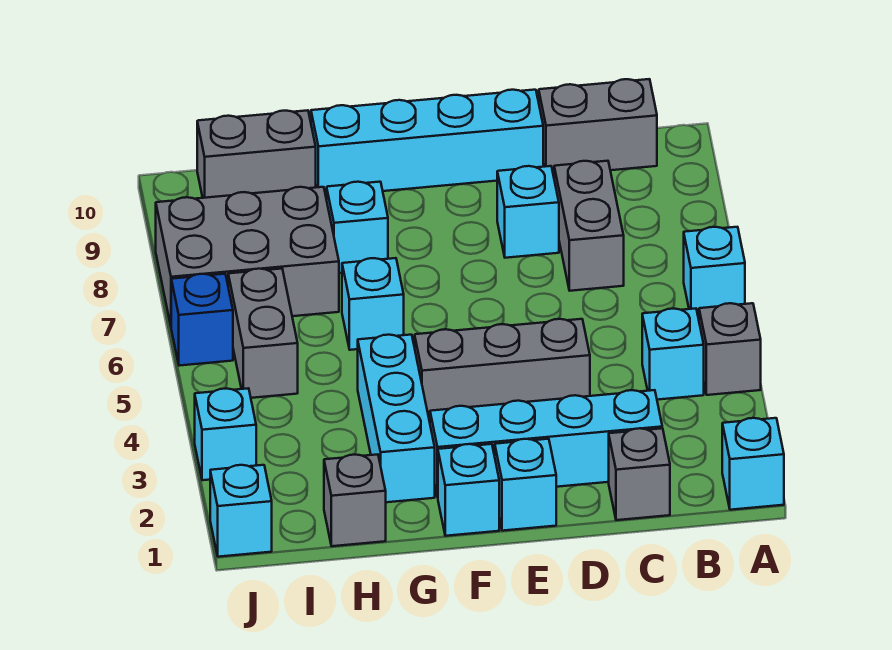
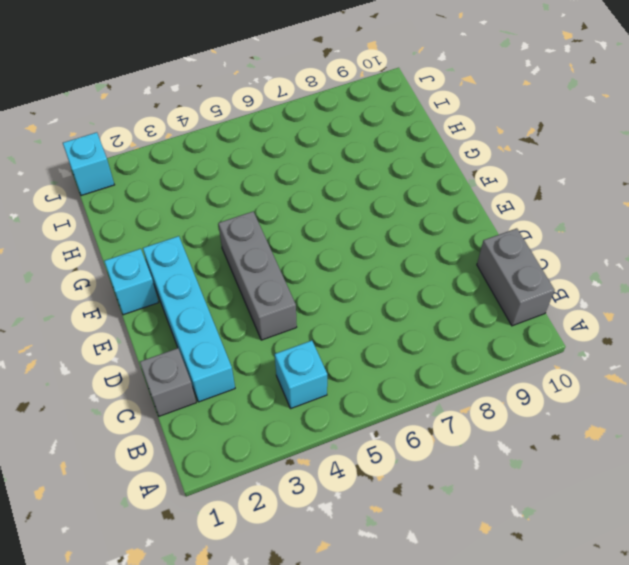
none -> cyan 1x1 brick [722,418,784,510]
none -> grey 1x1 brick [699,303,761,395]
none -> cyan 1x1 brick [684,227,745,318]

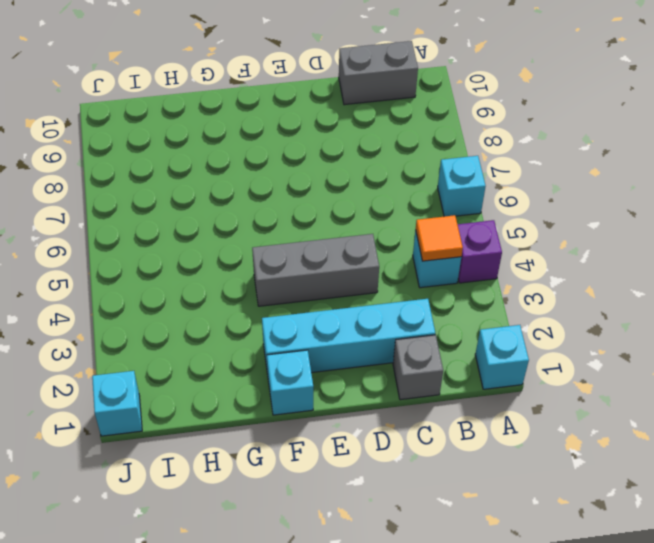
purple 1x1 brick [458,220,502,283] -> grey 1x1 brick [699,303,761,395]
orange 1x1 tile [416,215,463,261] -> none
none -> grey 1x2 brick [554,161,624,291]
none -> cyan 1x1 brick [497,166,559,258]
none -> cyan 1x4 brick [311,90,543,196]

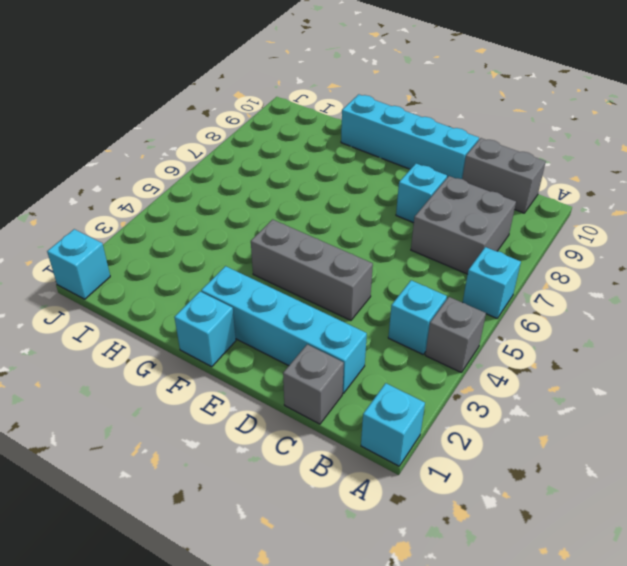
grey 2x2 brick [411,176,516,274] -> grey 1x2 brick [554,161,624,291]
none -> cyan 1x1 brick [495,439,556,531]
none -> cyan 1x3 brick [358,335,435,502]
none -> cyan 1x1 brick [342,258,404,350]

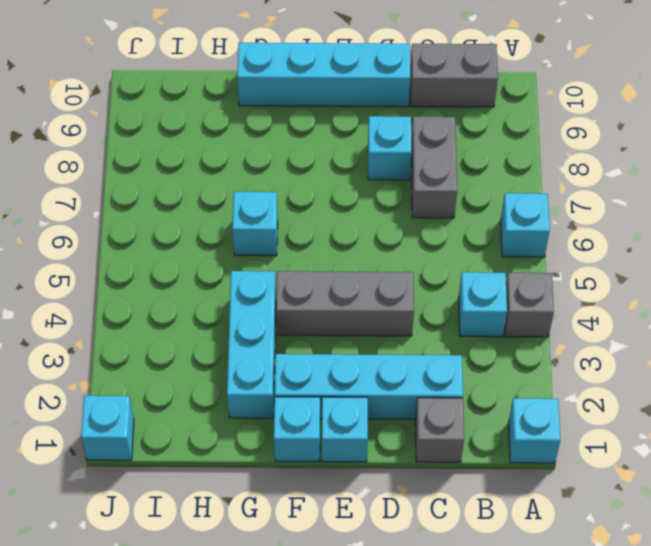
none -> cyan 1x1 brick [327,182,388,273]
none -> grey 1x1 brick [324,454,386,546]
none -> grey 2x3 brick [156,187,339,325]

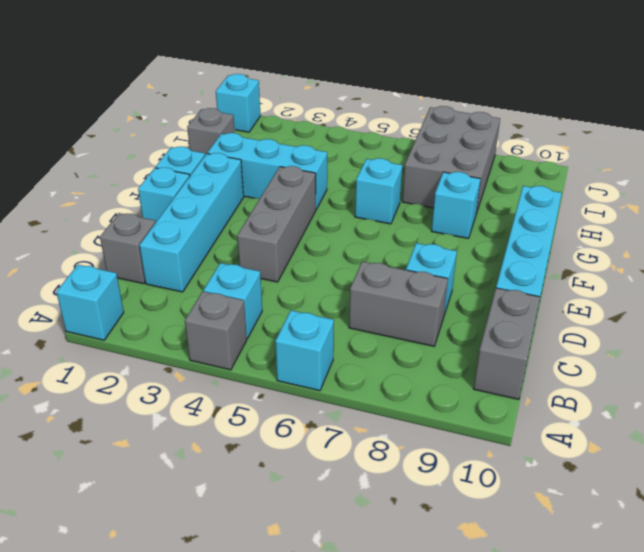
none -> grey 1x2 brick [197,110,316,198]
none -> grey 1x2 brick [228,269,298,398]
none -> cyan 1x1 brick [195,388,256,480]

